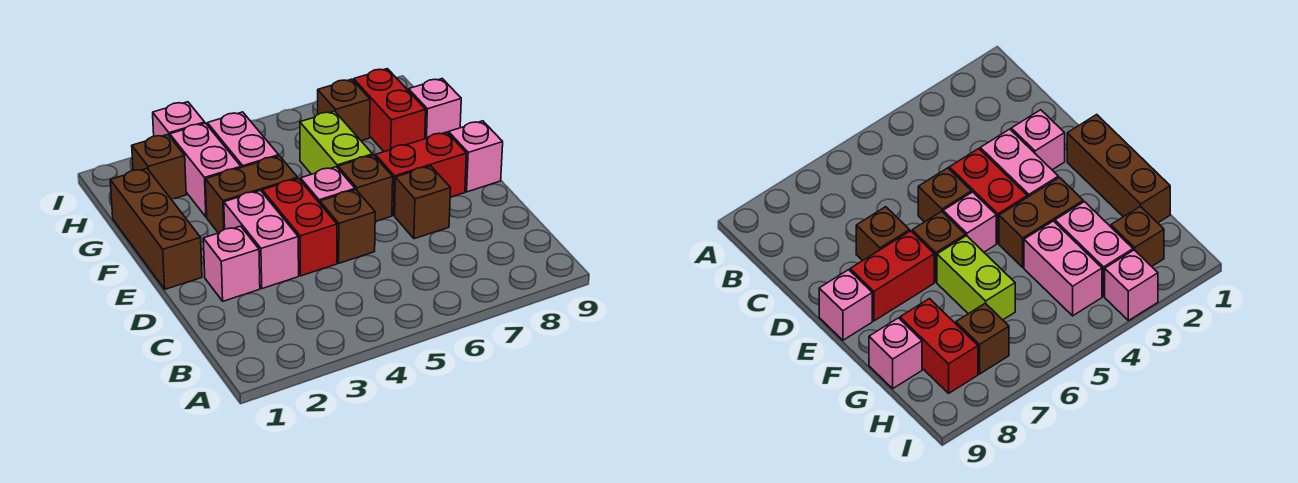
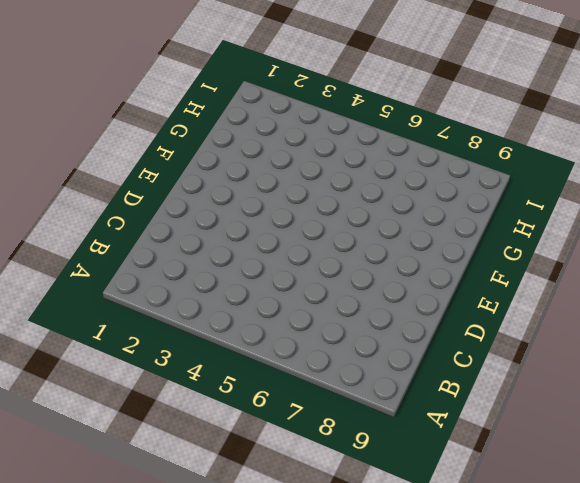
none -> pink 1x1 brick [203,226,260,301]
none -> pink 1x2 brick [224,190,299,289]
none -> red 1x2 brick [262,179,337,276]

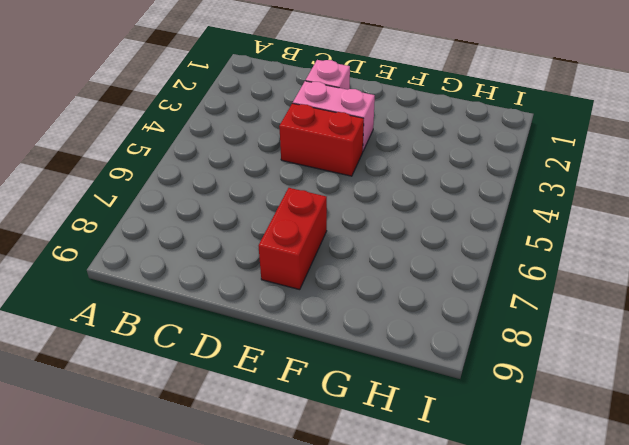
none -> brown 1x1 brick [320,190,375,263]
none -> brown 1x1 brick [395,166,451,239]
none -> brown 1x3 brick [110,168,202,289]

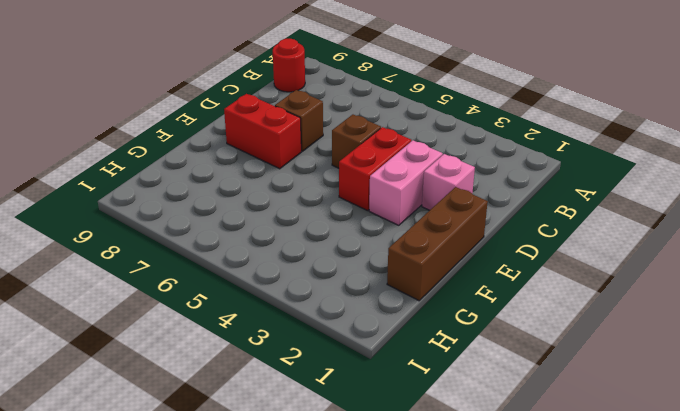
red 1x1 round brick [273,39,305,92] -> none
none -> pink 1x1 brick [300,167,355,203]
none -> brown 1x1 brick [338,155,393,222]
none -> pink 1x1 brick [449,121,503,192]

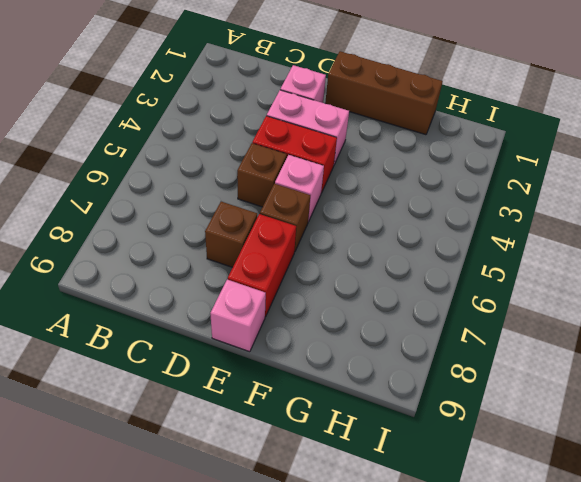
none -> brown 1x2 brick [205,156,298,233]
none -> lime 1x2 brick [300,111,373,174]
none -> pink 1x2 brick [170,123,241,217]

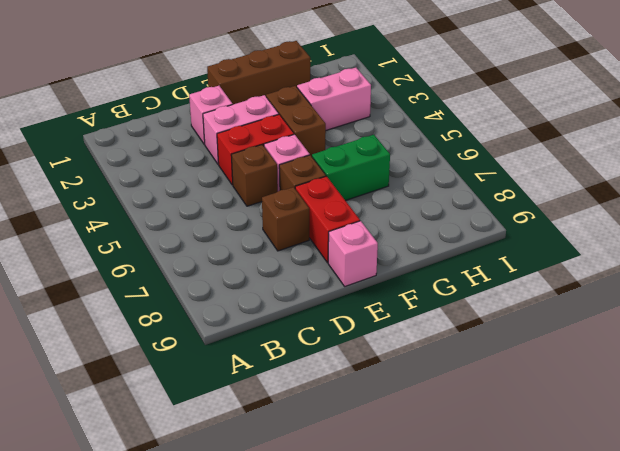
green 1x2 brick [312,135,390,201] -> lime 1x2 brick [300,111,373,174]
none -> pink 1x2 brick [207,112,279,168]
none -> red 1x2 brick [354,69,426,152]
none -> pink 1x1 brick [409,79,461,139]

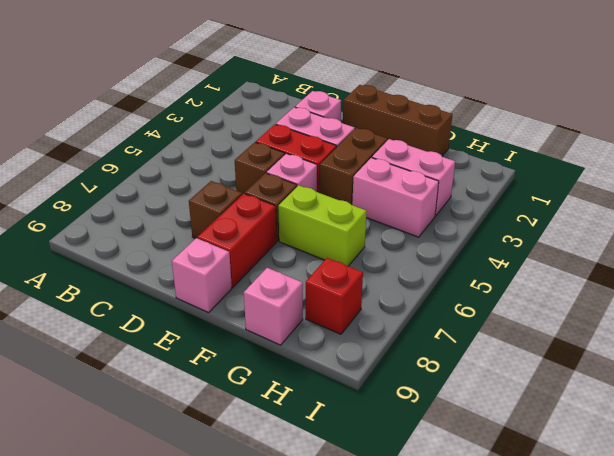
red 1x1 brick [306,258,363,334] -> red 1x2 brick [354,69,426,152]
none -> brown 1x1 brick [132,135,186,199]
none -> brown 1x1 brick [318,79,370,141]
none -> pink 1x1 brick [153,102,205,136]

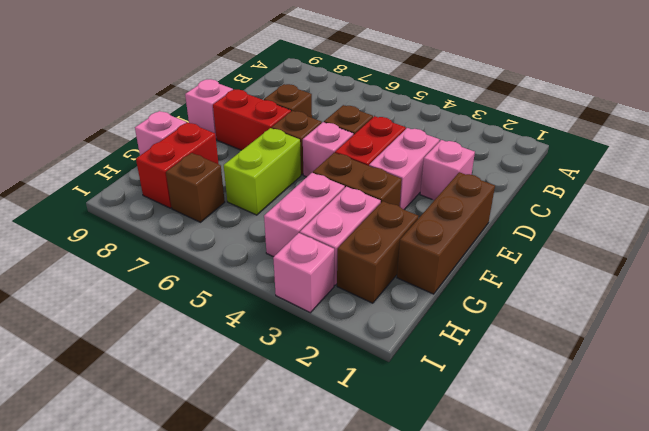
brown 1x2 brick [337,201,418,303] -> brown 1x1 brick [132,135,186,199]

